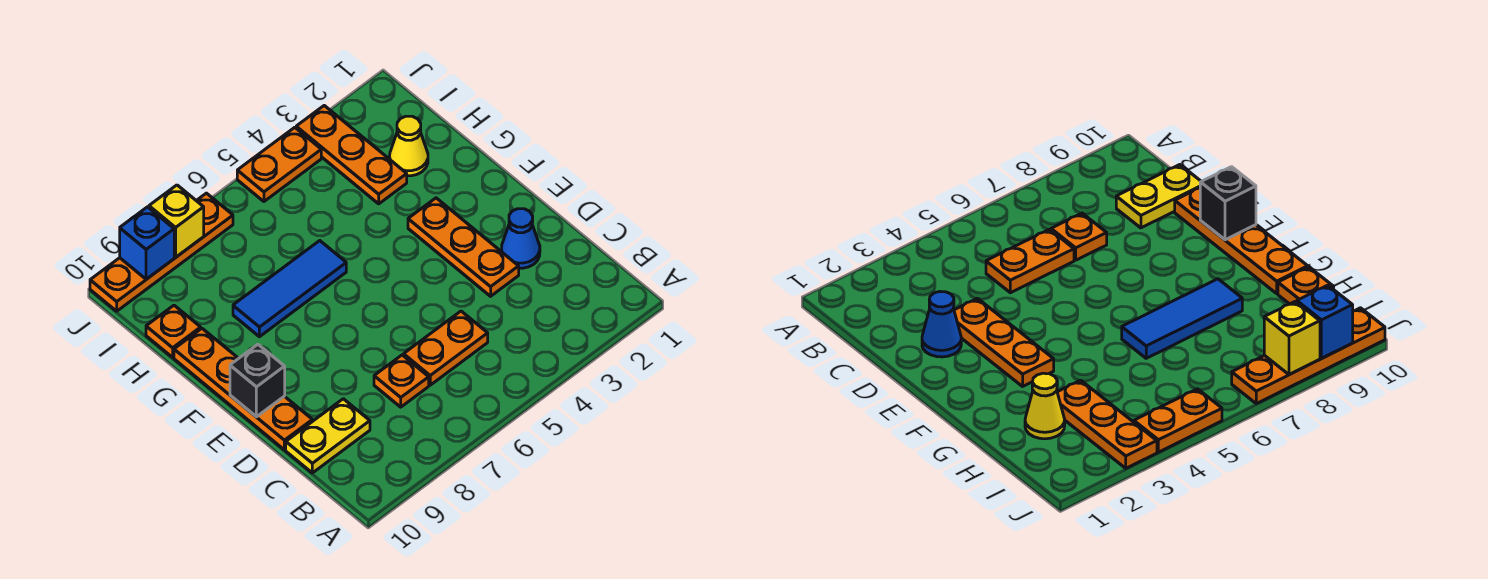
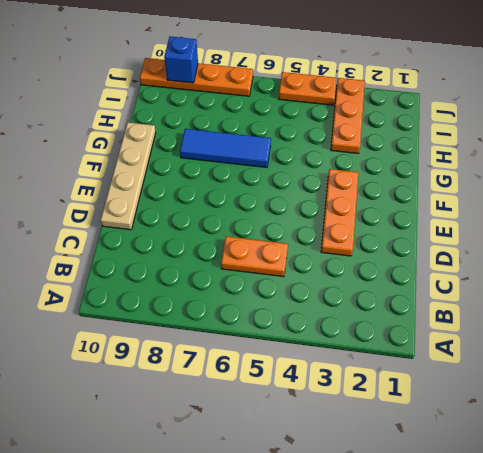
tan 1x4 plate [101,122,156,230] -> orange 1x4 plate [174,329,312,450]
none -> orange 1x1 plate [374,355,429,407]
none -> yellow 1x2 plate [286,399,370,473]
none -> blue 1x1 cone [502,209,540,268]

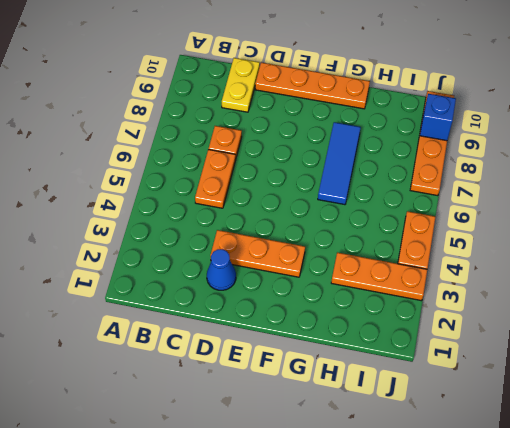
none -> yellow 1x1 cone [390,116,428,176]
none -> orange 1x1 plate [146,305,201,357]
none -> black 1x1 brick [230,344,285,417]

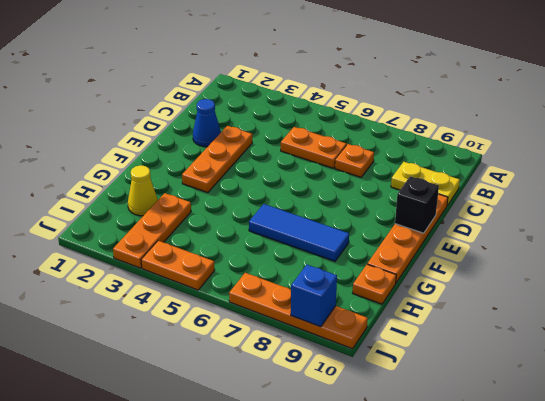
none -> yellow 1x1 brick [149,185,204,257]

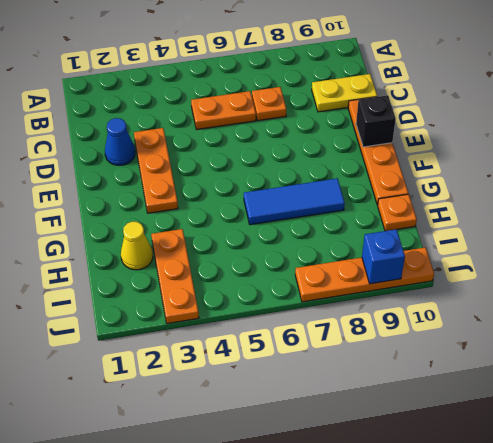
none -> orange 1x2 plate [237,127,321,201]
none -> yellow 1x1 brick [149,185,204,257]

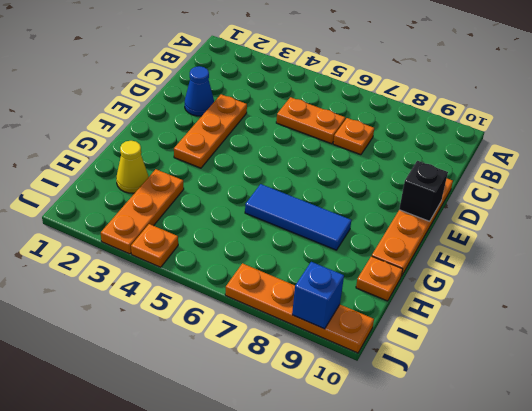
orange 1x1 plate [131,224,178,267] -> orange 1x2 plate [237,127,321,201]
none -> yellow 1x2 plate [286,399,370,473]
none -> yellow 1x1 brick [149,185,204,257]

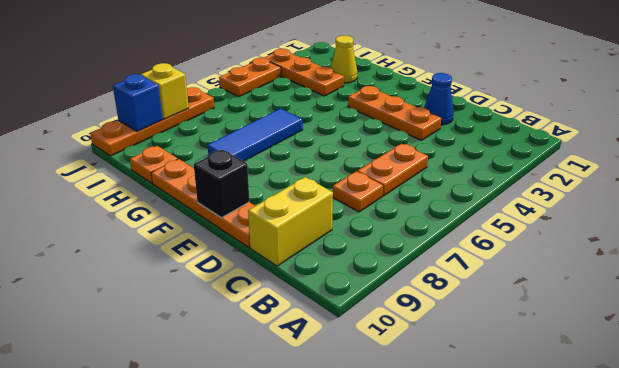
yellow 1x2 brick [248,177,333,266] -> yellow 1x2 plate [286,399,370,473]

